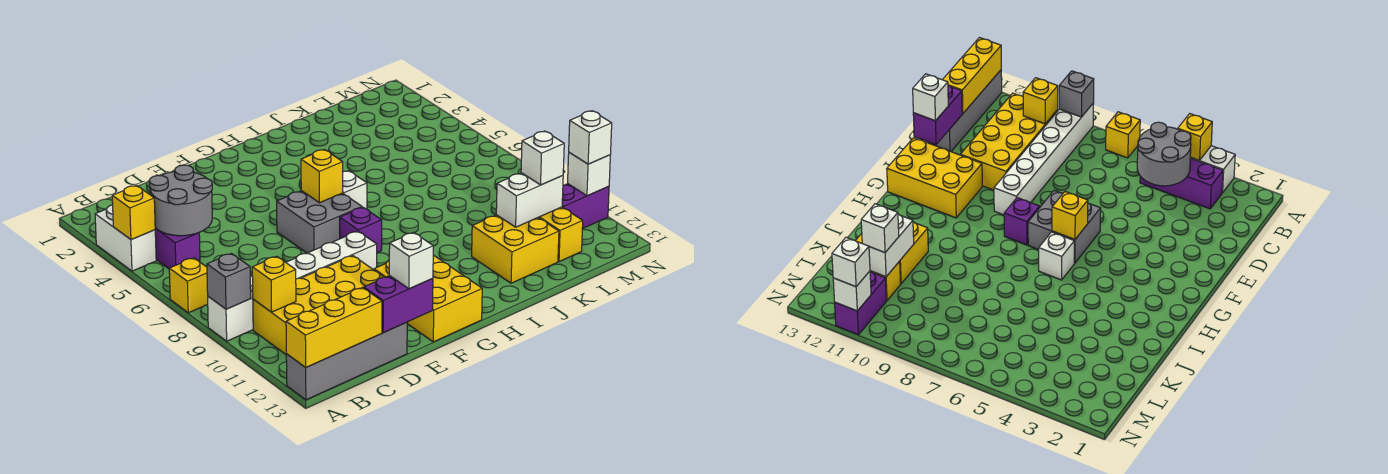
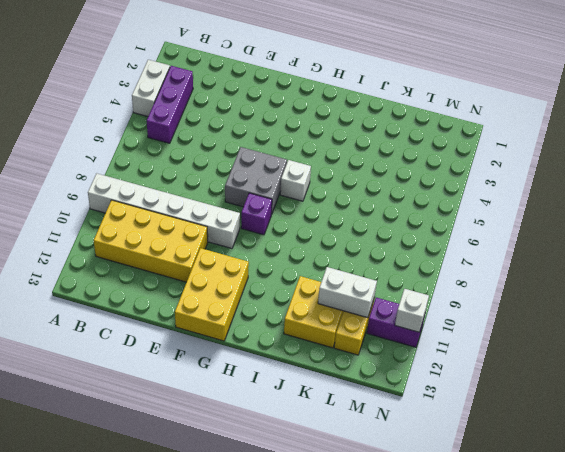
none -> yellow 1x1 brick [169,258,208,313]
none -> grey 1x4 brick [286,322,407,400]
none -> yellow 1x1 brick [112,185,155,240]

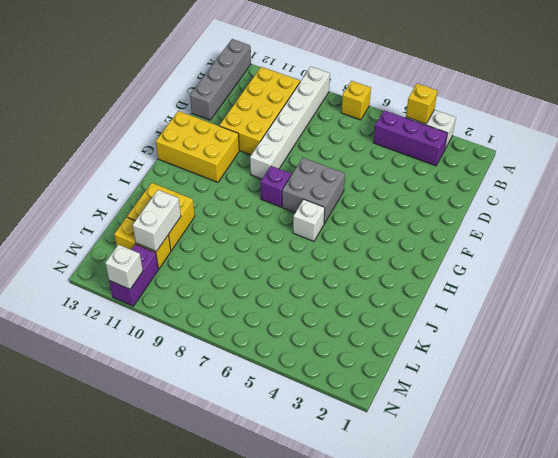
none -> grey 1x1 brick [207,253,251,309]
none -> yellow 1x3 brick [286,288,382,368]
none -> grey 2x2 round brick [149,165,212,236]

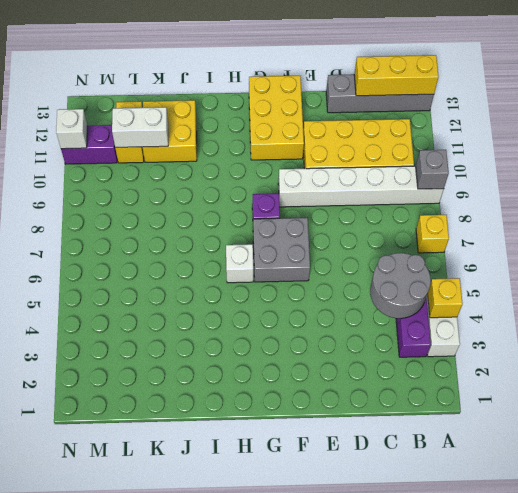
none -> yellow 1x1 brick [252,256,296,312]
none -> purple 1x2 brick [364,276,433,333]
none -> yellow 1x1 brick [301,149,343,203]

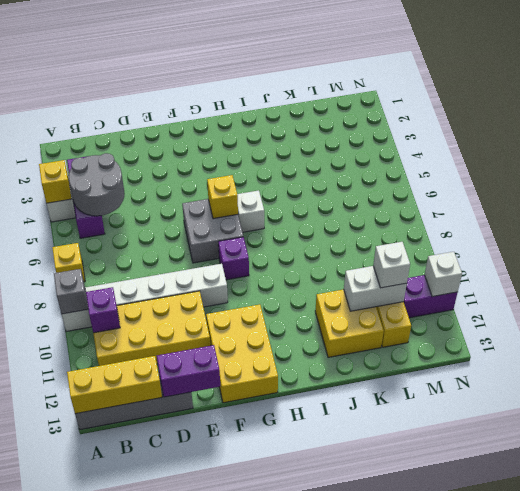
purple 1x1 brick [86,287,120,333] -> yellow 1x1 brick [252,256,296,312]
none -> white 1x1 brick [389,232,433,289]
none -> white 1x1 brick [569,111,612,164]

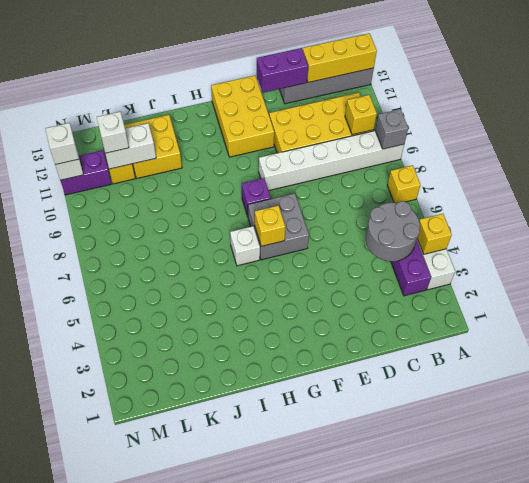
none -> white 1x1 brick [389,232,433,289]

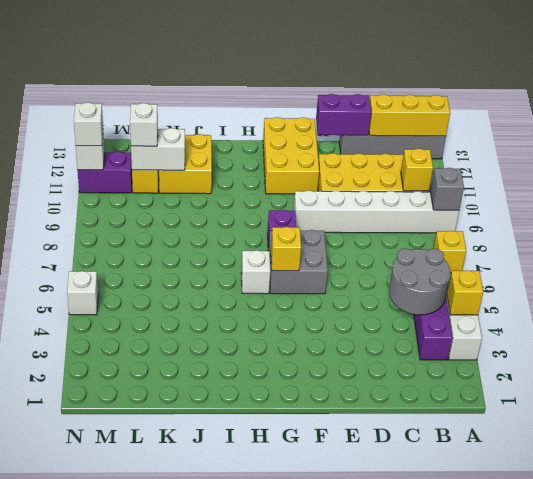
white 1x1 brick [67,271,98,315] -> white 1x1 brick moved to [389,232,433,289]

